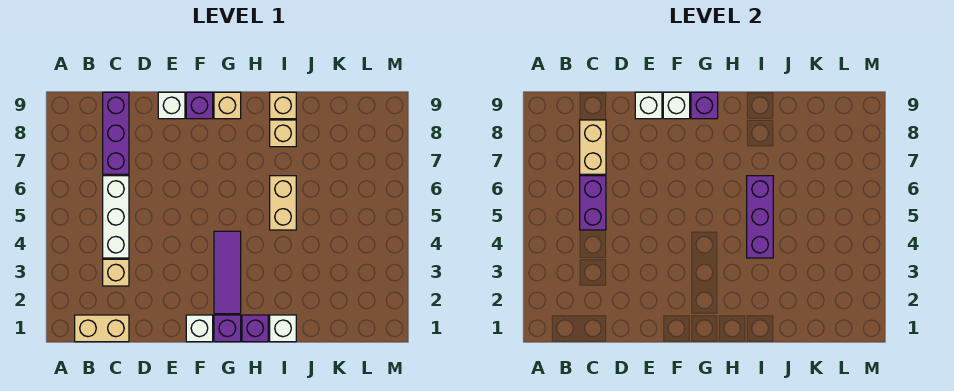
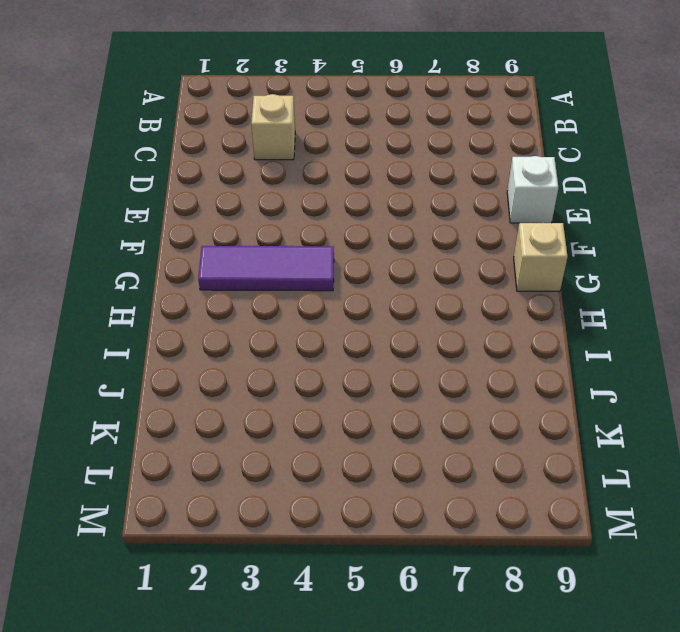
none -> tan 1x2 brick [75,315,129,342]
none -> white 1x3 brick [103,176,129,258]
none -> purple 1x3 brick [103,92,129,174]

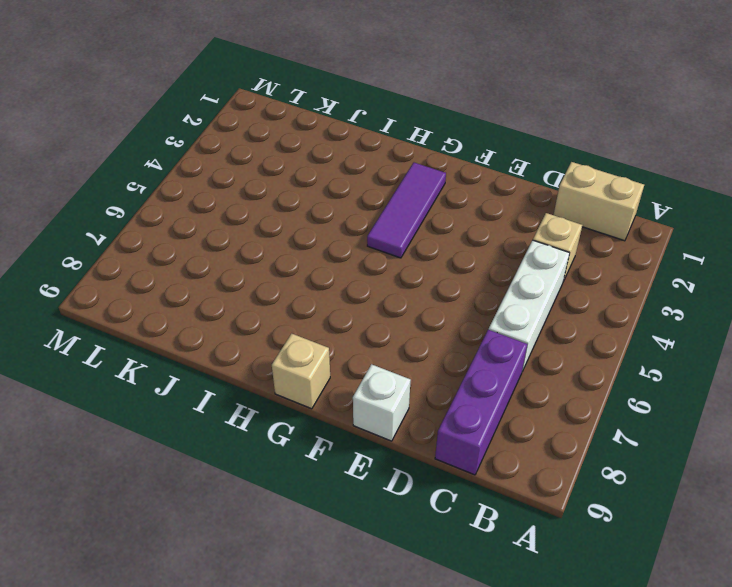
none -> white 1x1 brick [186,315,213,342]
none -> purple 1x1 brick [186,92,213,119]
none -> purple 1x1 brick [214,315,241,342]

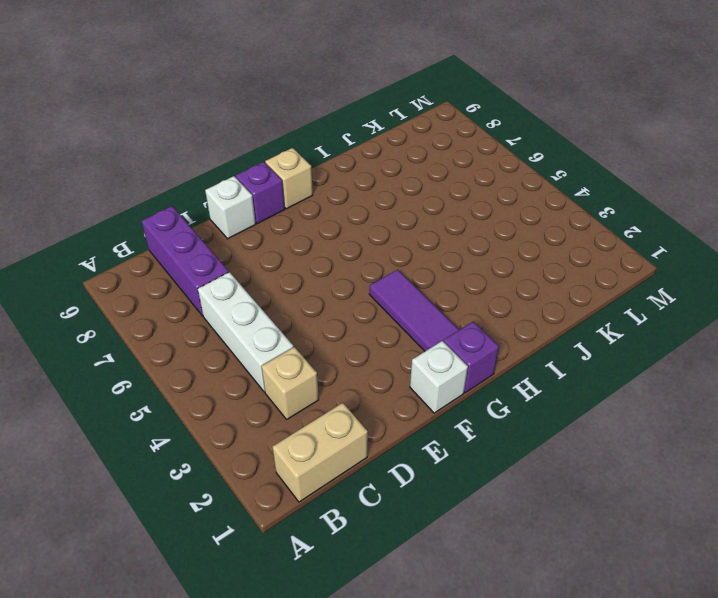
none -> purple 1x1 brick [242,315,268,342]
none -> white 1x1 brick [270,315,296,342]
none -> tan 1x2 brick [270,176,296,230]

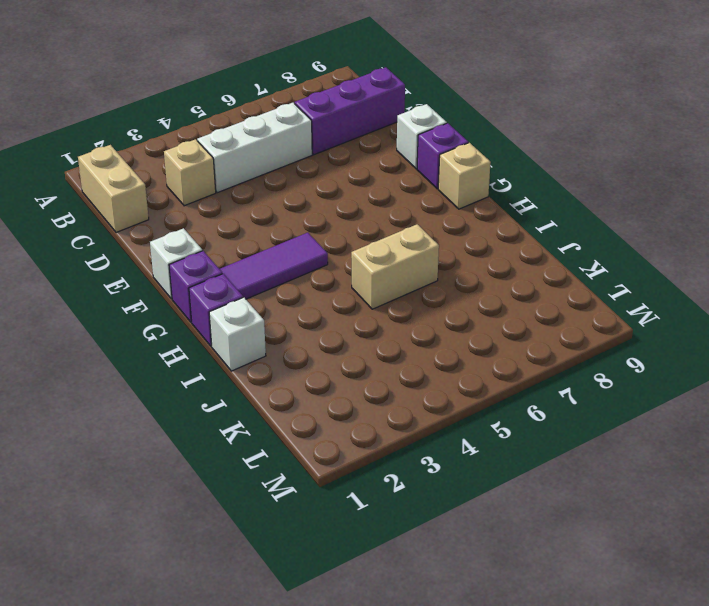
none -> tan 1x1 brick [270,120,296,147]
none -> tan 1x1 brick [270,92,296,119]
none -> purple 1x2 brick [580,176,606,230]

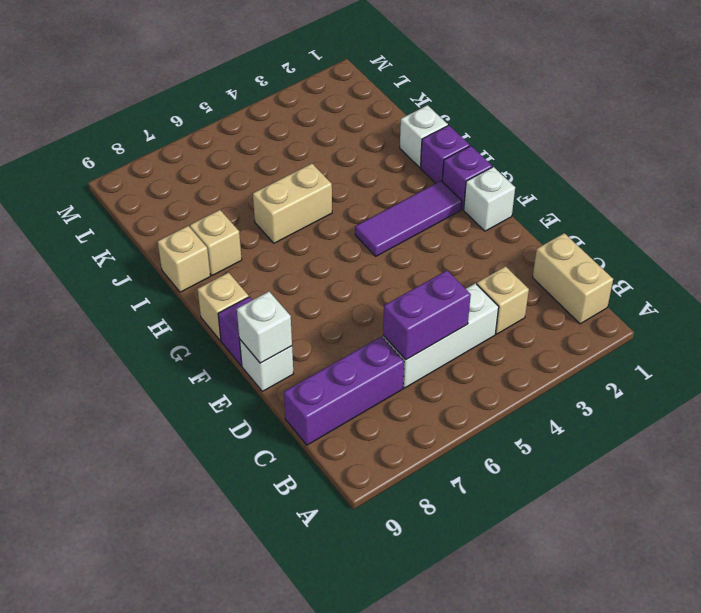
none -> tan 1x2 brick [580,120,606,174]
none -> white 1x1 brick [663,92,690,119]
none -> purple 1x1 brick [691,92,718,119]

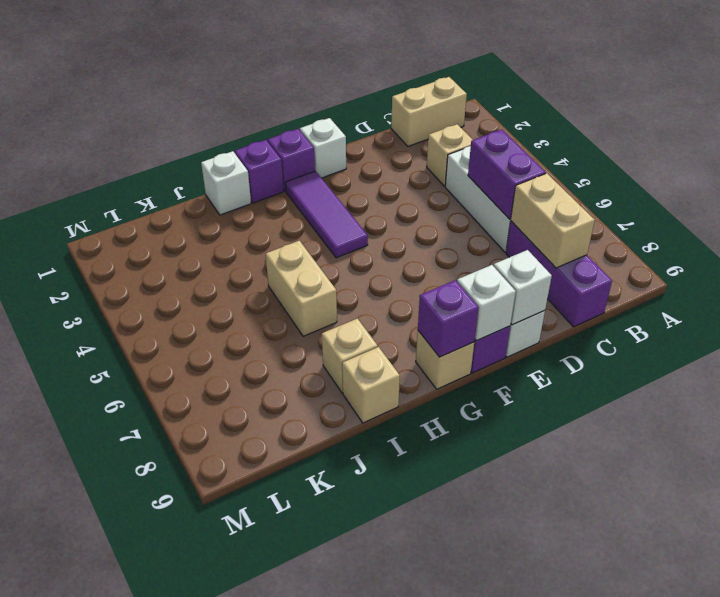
none -> purple 1x3 brick [747,176,773,258]

